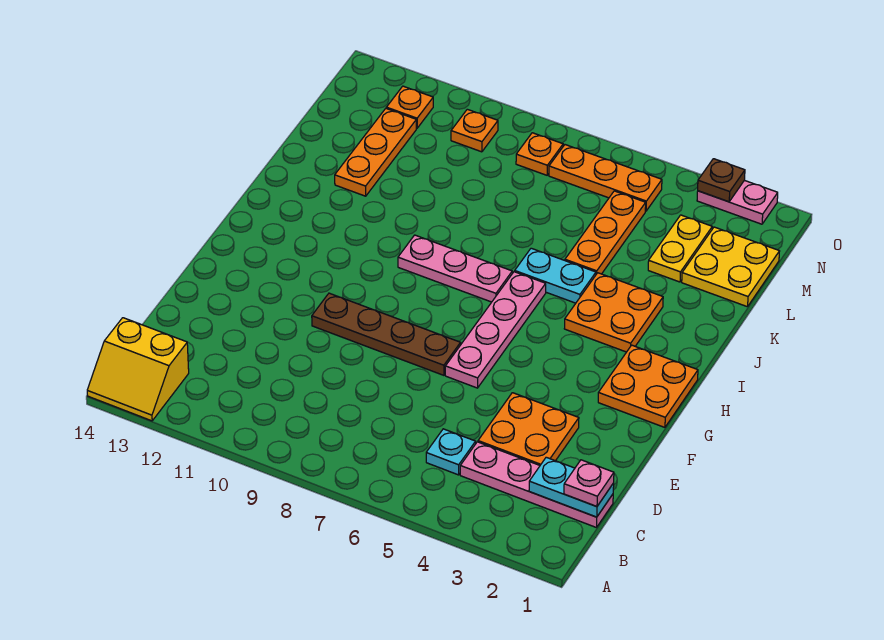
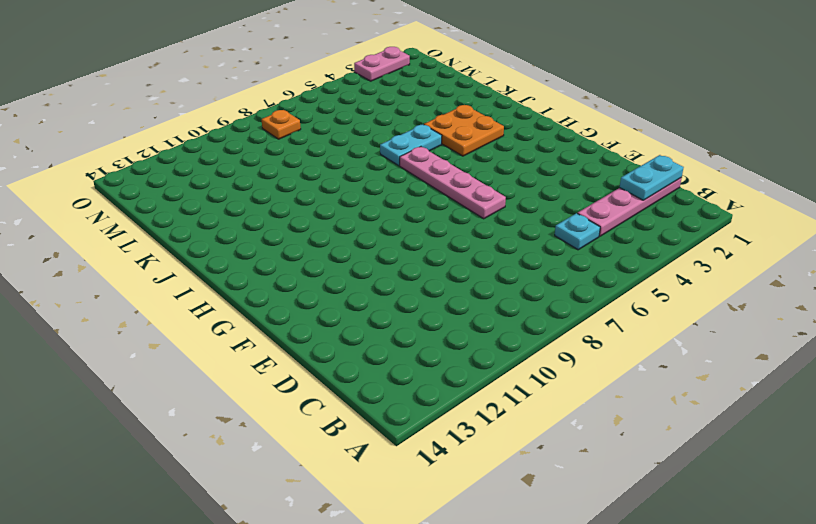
none -> yellow 2x2 slope [87,318,189,421]
none -> orange 2x2 plate [478,393,579,465]
none -> brown 1x4 plate [312,293,461,375]

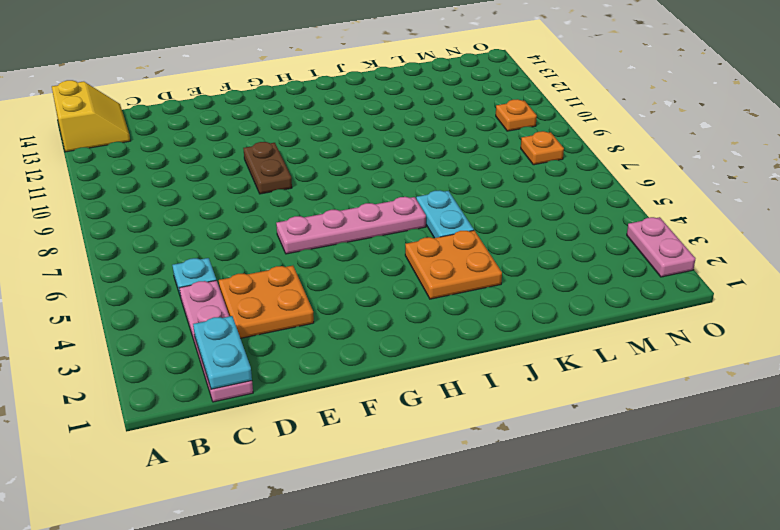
yellow 2x2 slope [52,80,130,152] -> yellow 2x2 slope turned to [87,318,189,421]
brown 1x2 plate [243,142,292,194] -> brown 1x4 plate [312,293,461,375]
none -> orange 2x2 plate [598,345,698,427]
none -> pink 1x3 plate [398,235,512,302]
none -> orange 1x3 plate [565,191,646,274]

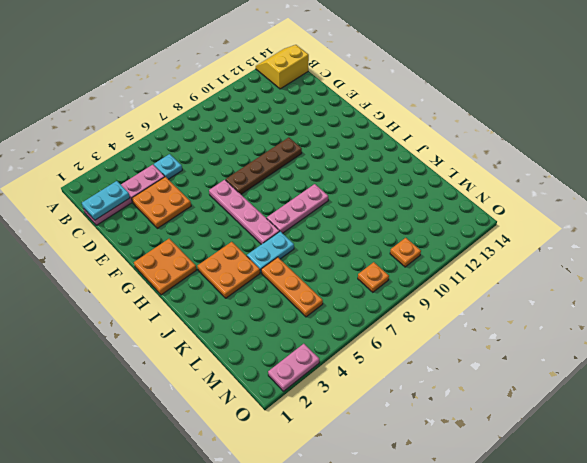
none -> orange 1x3 plate [335,109,416,196]
none -> yellow 2x2 plate [682,227,780,307]
none -> yellow 1x2 plate [648,215,712,282]

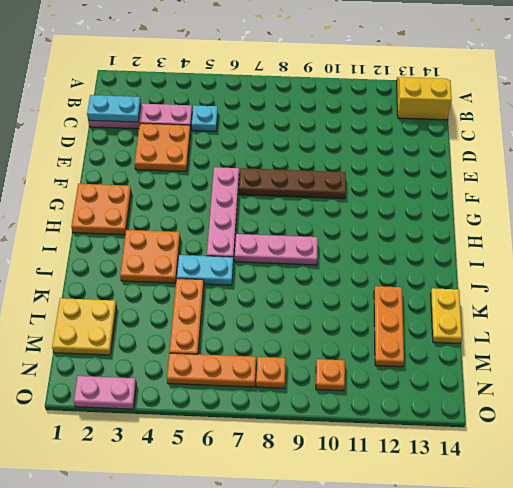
yellow 1x2 plate [431,288,462,343] -> yellow 1x2 plate moved to [648,215,712,282]
none -> orange 1x1 plate [386,86,433,128]
none -> brown 1x1 plate [698,159,745,202]
none -> pink 1x1 plate [564,460,614,507]

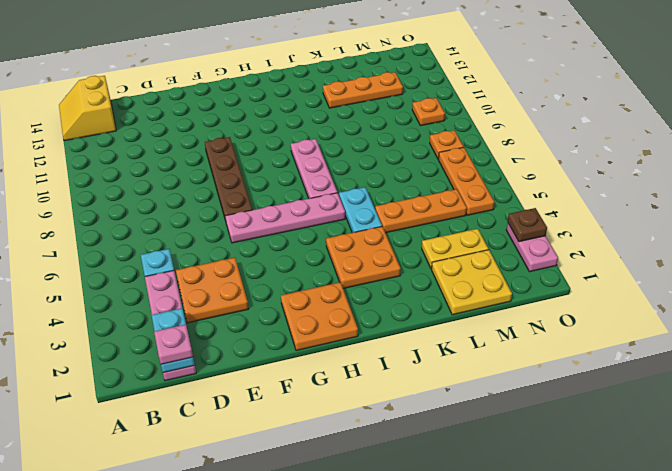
none -> orange 1x1 plate [386,86,433,128]

